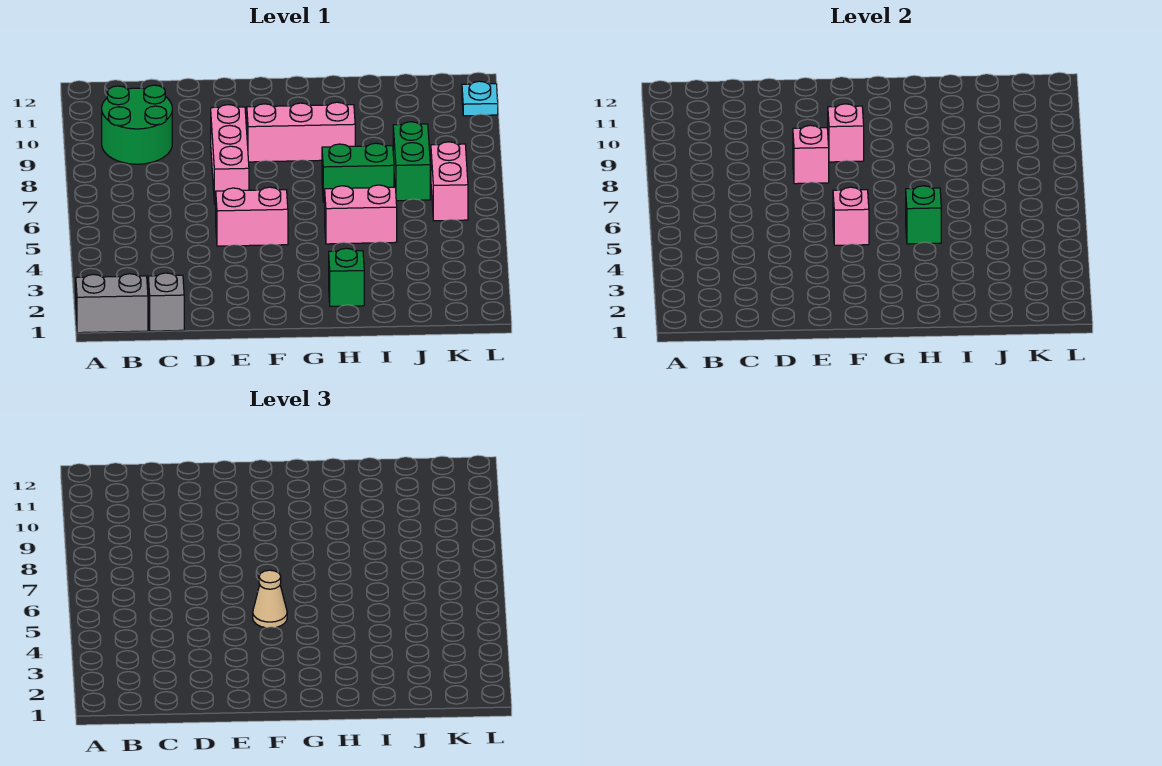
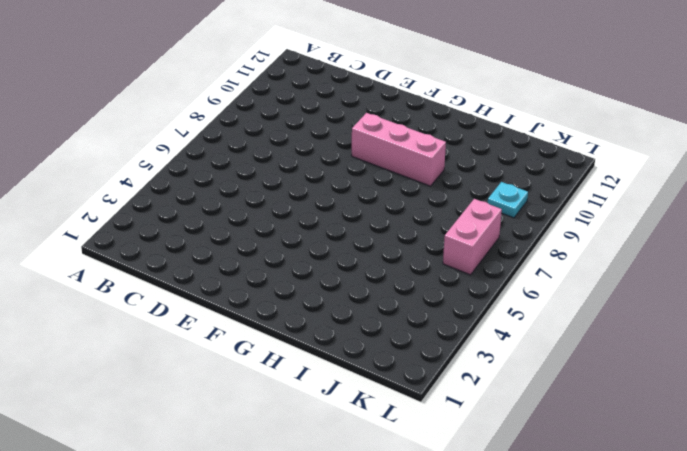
cyan 1x1 plate [488,182,528,218] -> cyan 1x1 plate moved to [462,81,498,116]
none -> grey 1x2 brick [76,274,148,333]
none -> green 2x2 round brick [102,85,172,164]
none -> grey 1x1 brick [148,273,184,331]

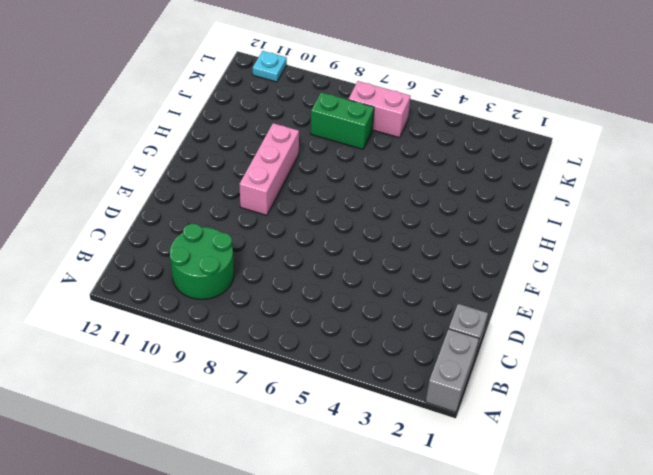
none -> pink 1x2 brick [216,187,288,246]
none -> pink 1x3 brick [211,105,249,204]
none -> green 1x1 brick [329,248,364,306]

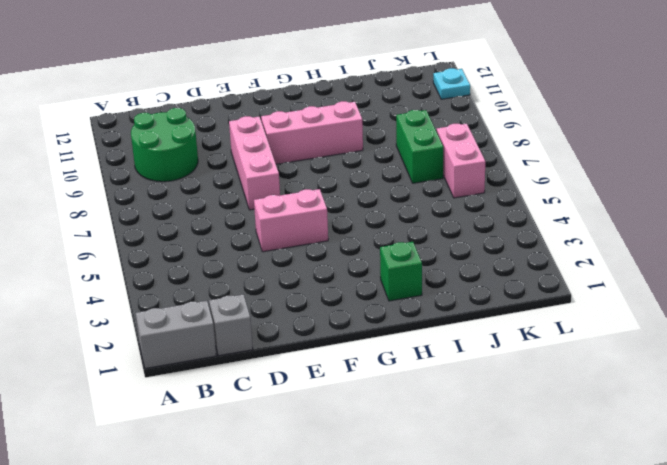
none -> pink 1x2 brick [325,185,397,244]
none -> green 1x2 brick [322,143,394,202]
none -> pink 1x1 brick [793,125,829,184]

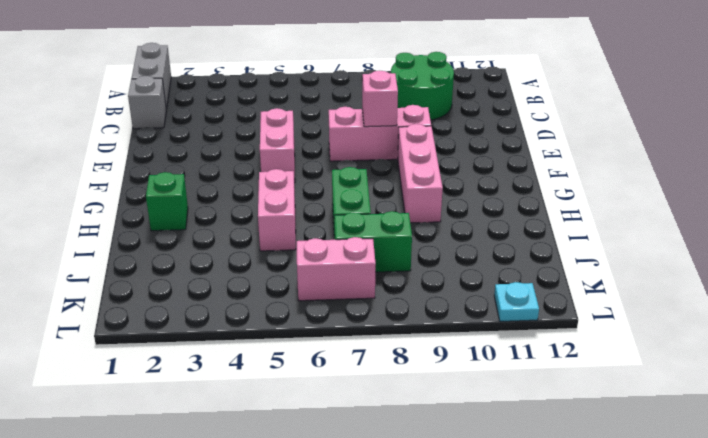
none -> pink 1x1 brick [833,187,869,245]
none -> pink 1x1 brick [828,104,864,162]
none -> green 1x1 brick [906,186,941,244]

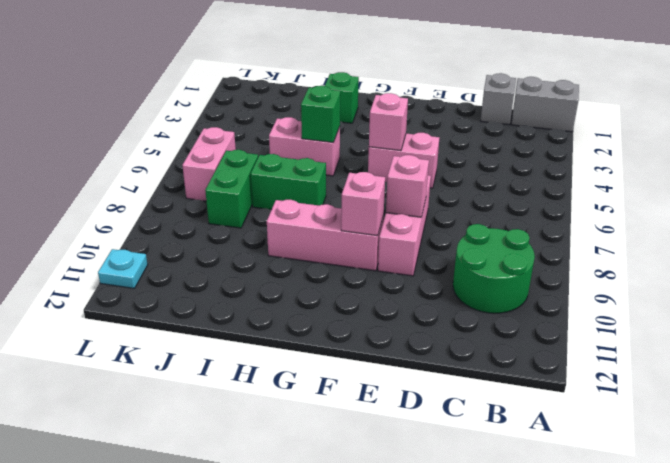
none -> tan 1x1 cone [253,570,287,628]

